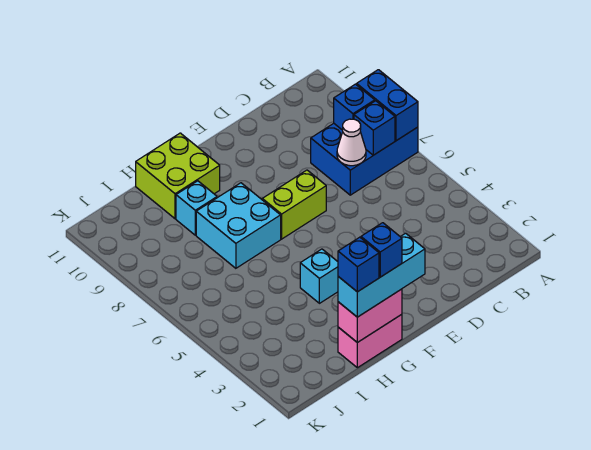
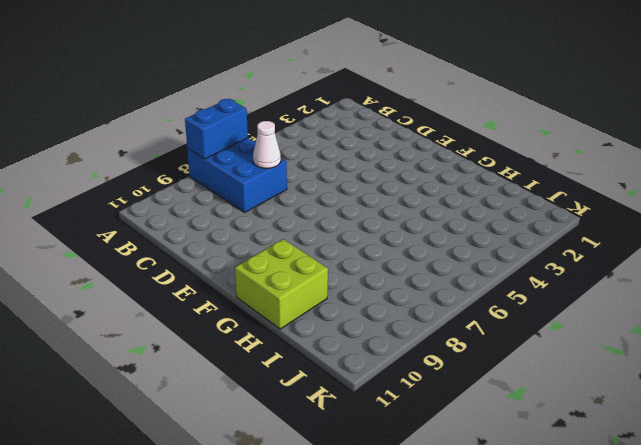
none -> lime 1x2 brick [262,170,326,239]
none -> pink 1x2 brick [338,314,402,368]
none -> cyan 1x1 brick [300,249,338,303]

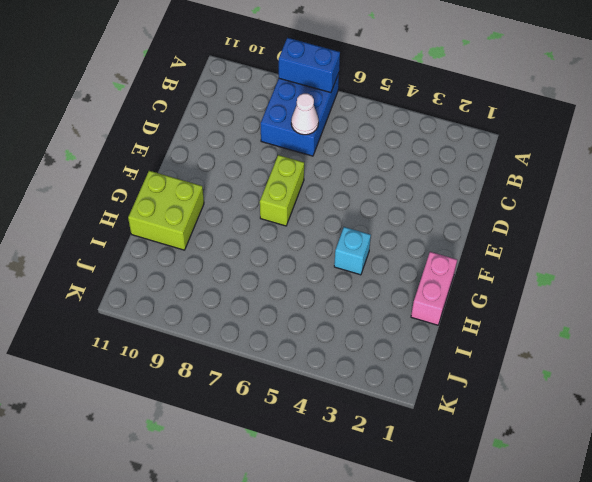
none -> cyan 2x2 brick [196,183,281,268]
none -> cyan 1x1 brick [176,181,217,235]
none -> blue 1x1 brick [354,101,395,155]

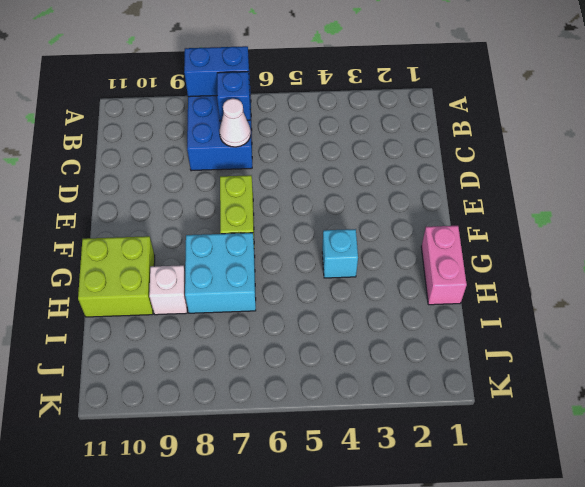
white 1x1 brick [149,265,187,315] -> cyan 1x1 brick [176,181,217,235]
none -> blue 1x1 brick [334,84,375,130]
none -> pink 1x2 brick [338,289,402,342]
none -> cyan 1x3 brick [338,233,425,317]

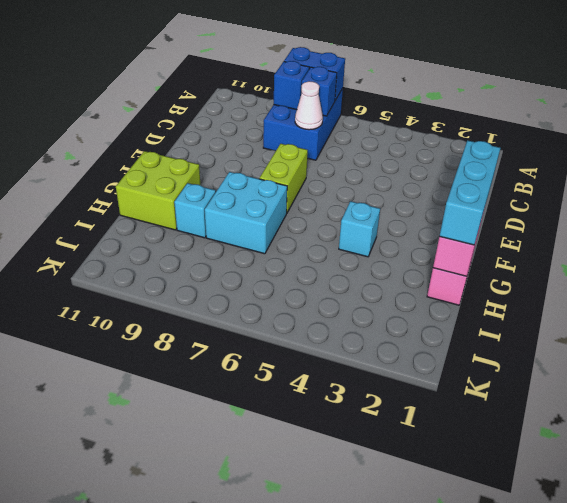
none -> blue 1x1 brick [361,223,402,277]
none -> blue 1x1 brick [338,237,379,292]

